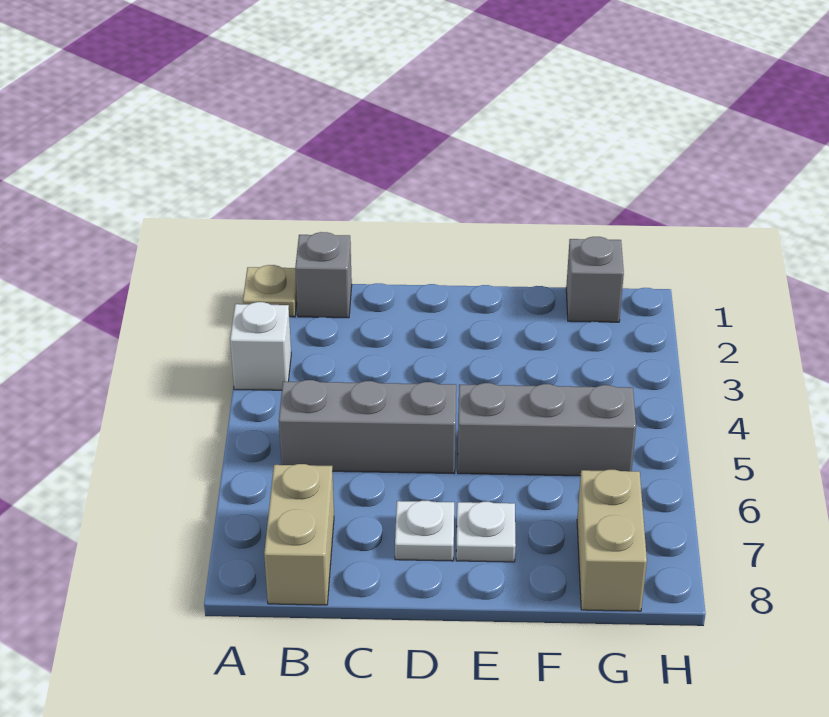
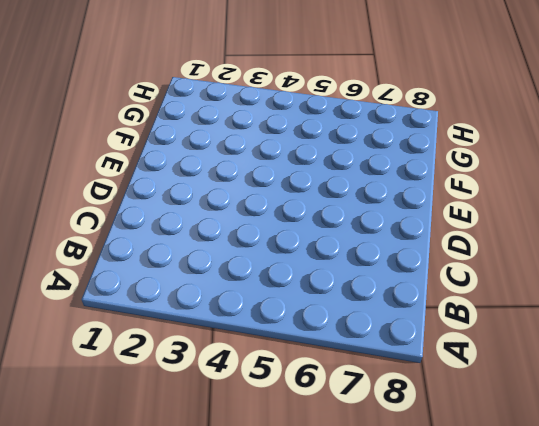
none -> tan 1x1 plate [243,265,297,317]
none -> white 1x1 brick [230,302,291,390]

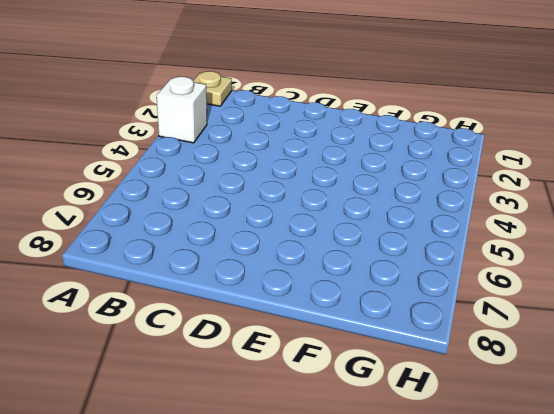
none -> grey 1x1 brick [295,232,352,318]
none -> grey 1x3 brick [279,380,456,474]

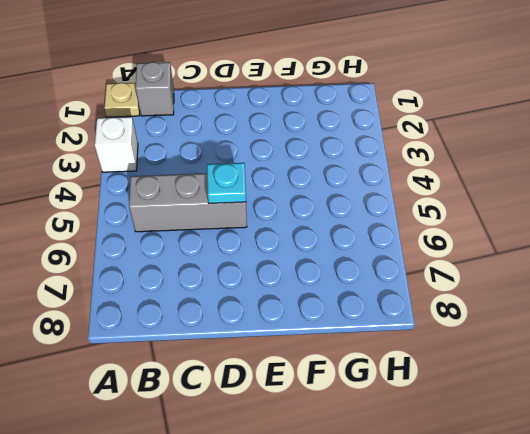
cyan 1x1 plate [207,163,246,203] -> none
none -> tan 1x2 brick [264,464,334,605]
none -> white 1x1 plate [395,501,454,561]

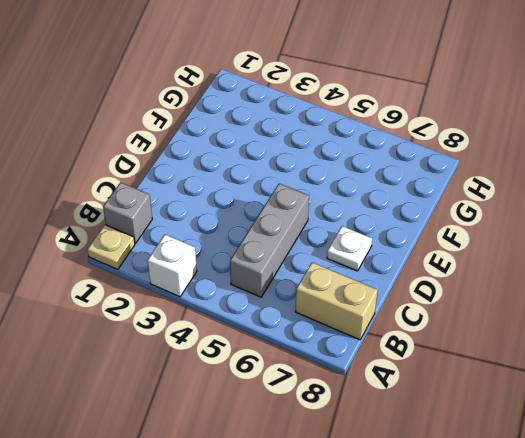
none -> grey 1x3 brick [458,383,636,476]
none -> white 1x1 plate [456,502,516,562]

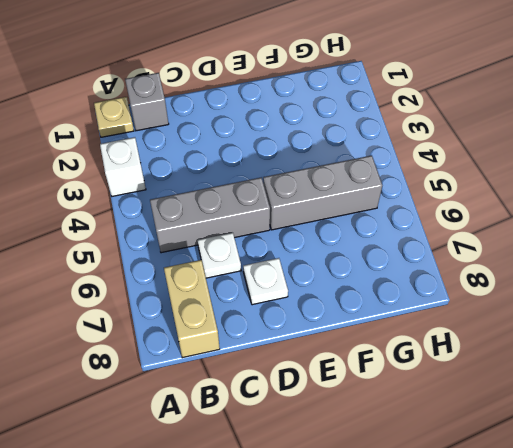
white 1x1 plate [197,233,241,278] -> white 1x1 plate moved to [456,502,516,562]
none -> grey 1x1 brick [566,237,624,322]
none -> tan 1x2 brick [577,470,647,611]

